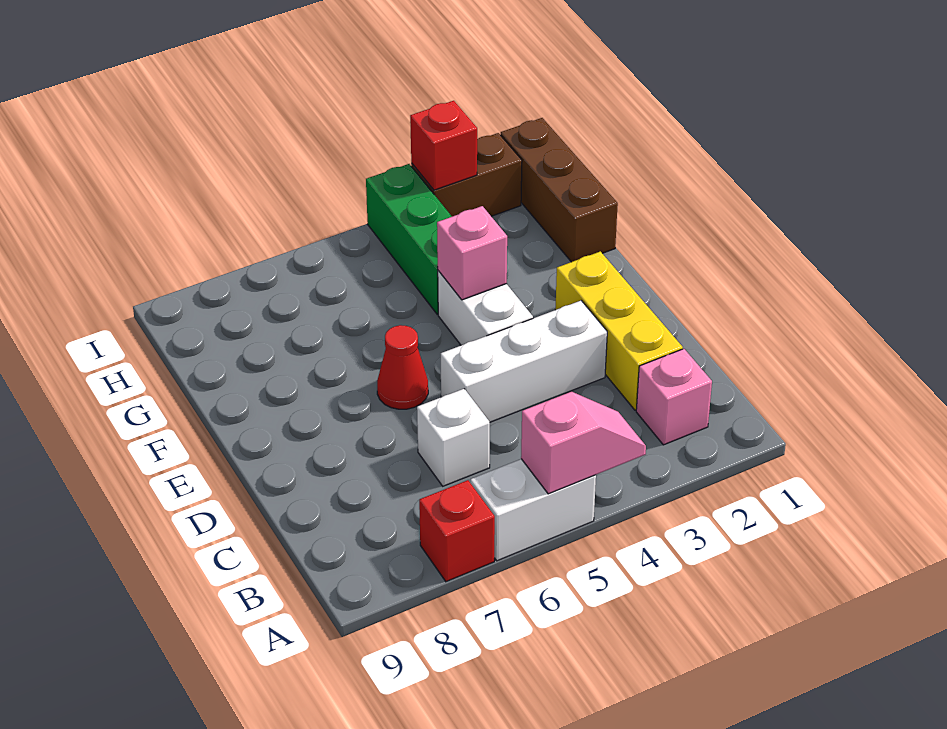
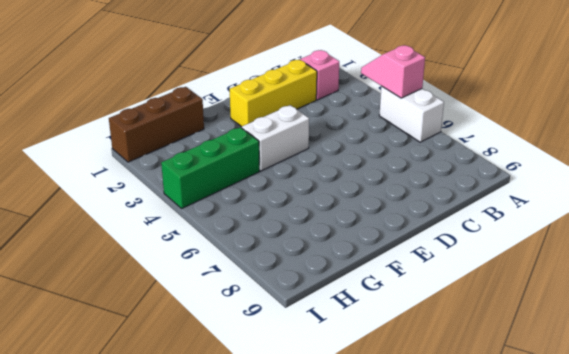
none -> red 1x1 brick [419,480,495,582]
none -> white 1x1 brick [417,389,490,486]
none -> white 1x3 brick [441,301,607,422]

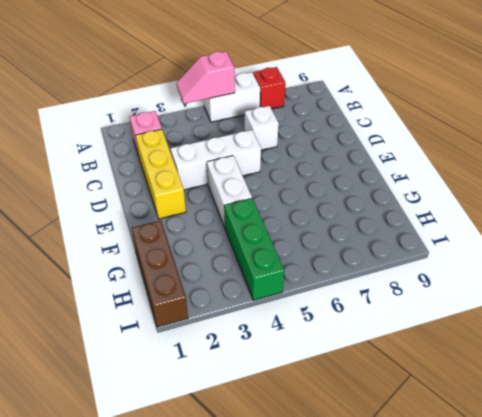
none -> red 1x1 cone [377,325,428,409]
none -> brown 1x2 brick [411,133,522,217]
none -> pink 1x1 brick [437,206,507,300]

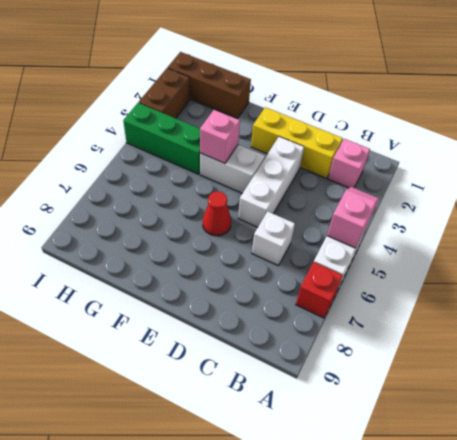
none -> red 1x1 brick [410,101,477,190]

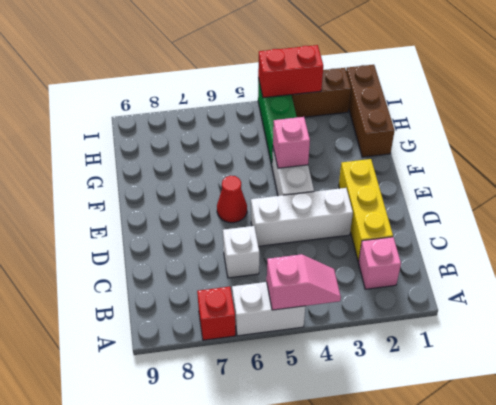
red 1x2 brick [258,45,323,98] -> red 1x1 brick [410,101,477,190]

